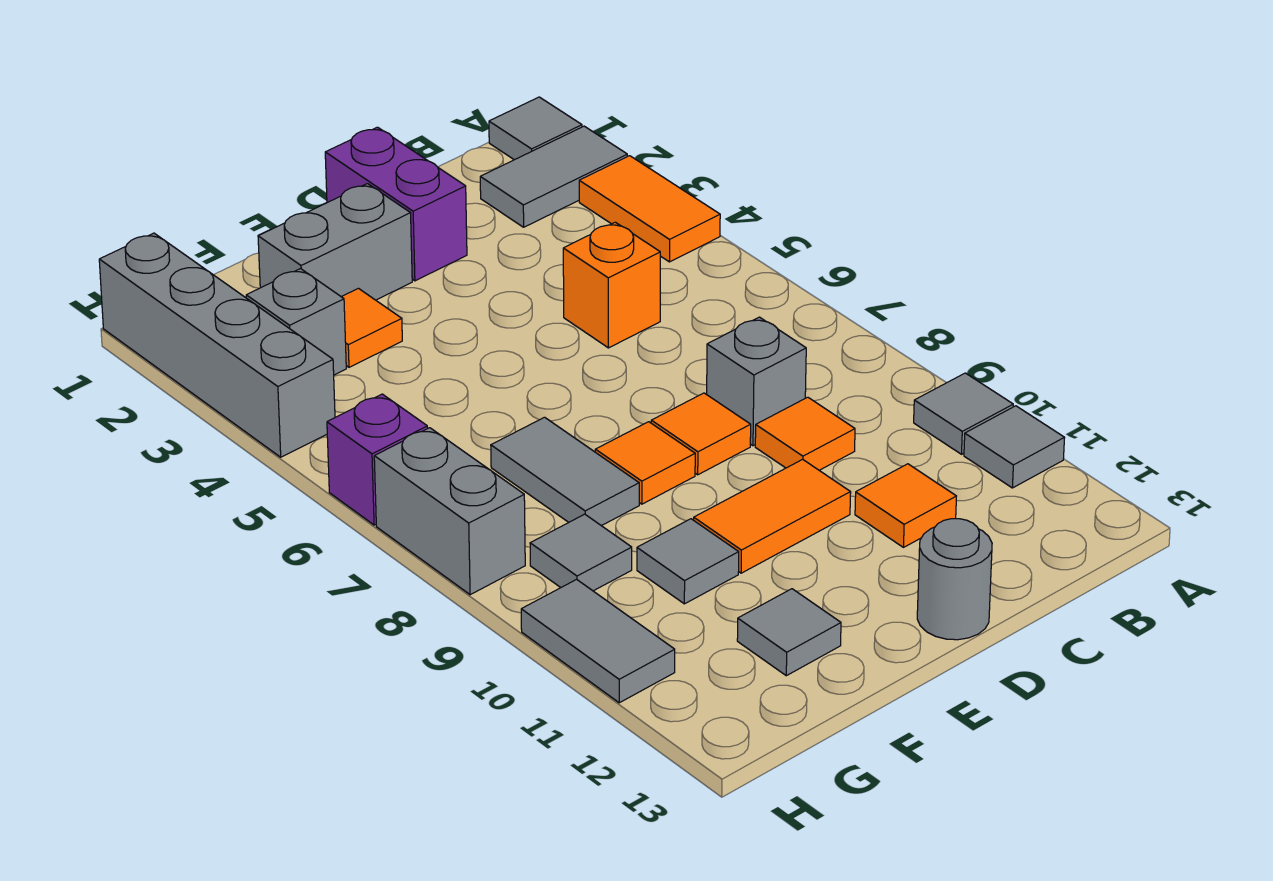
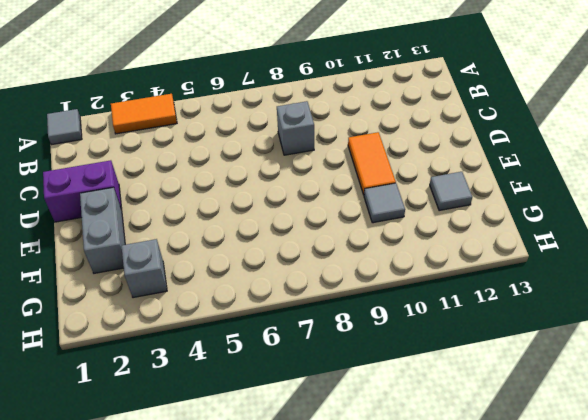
none -> grey 1x2 tile [480,126,627,227]
none -> grey 1x1 tile [914,373,1013,454]
none -> grey 1x1 tile [964,406,1065,488]

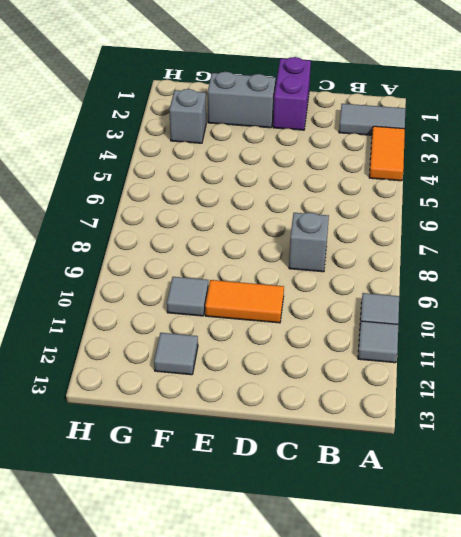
none -> grey 1x1 tile [489,97,582,160]
none -> orange 1x1 brick [563,222,660,348]
none -> orange 1x1 tile [755,397,855,470]

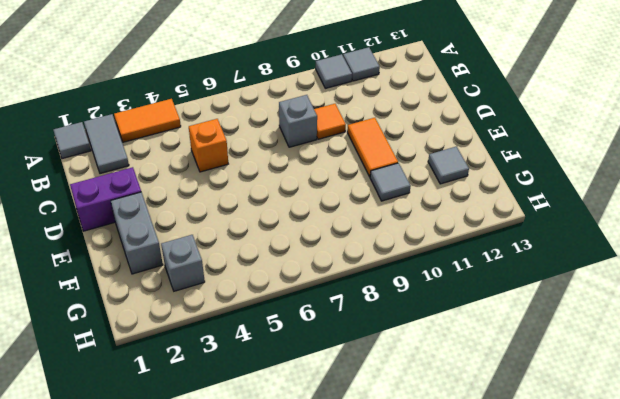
none -> orange 1x1 tile [855,464,956,547]
none -> orange 1x1 tile [651,393,751,475]
none -> grey 1x1 round brick [917,519,992,640]

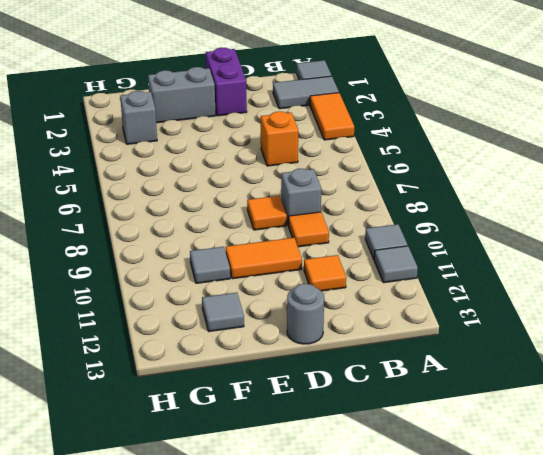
none -> orange 1x1 tile [595,422,695,504]
none -> orange 1x1 tile [342,288,402,367]
none -> grey 1x2 tile [491,417,639,526]

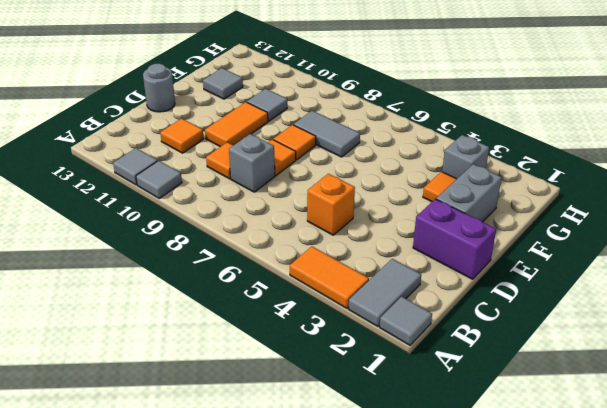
none -> grey 1x1 tile [530,514,632,591]
none -> grey 1x4 brick [99,233,335,457]
none -> purple 1x1 brick [327,394,428,525]

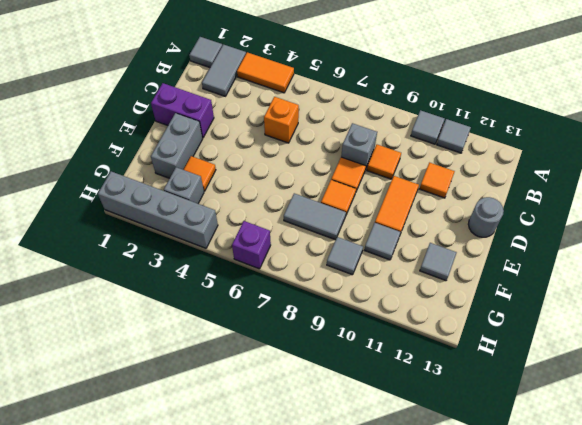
none -> grey 1x2 brick [374,428,525,595]
none -> grey 1x2 tile [521,579,675,703]

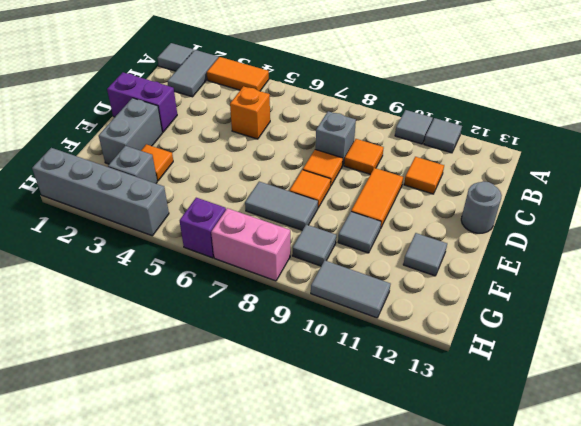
pink 1x2 brick [211,208,290,281] -> grey 1x2 brick [374,428,525,595]

